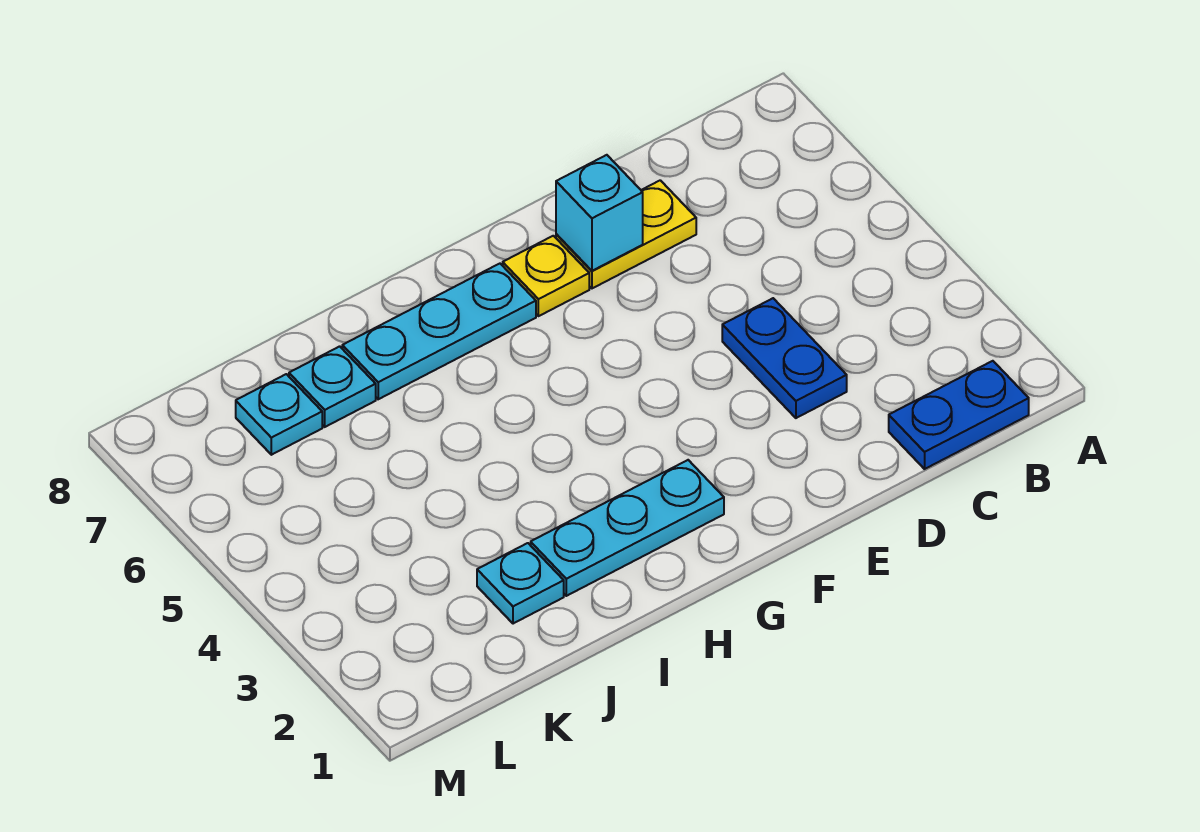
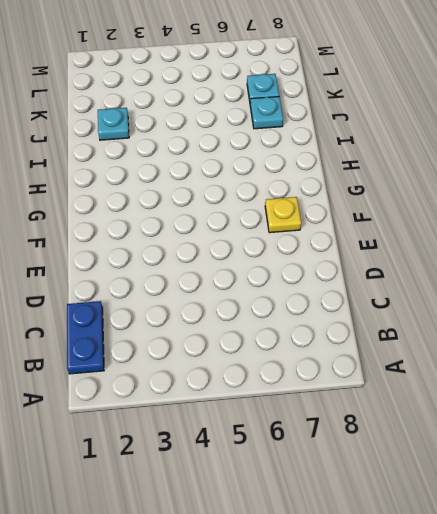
none -> blue 1x2 plate [722,298,847,418]
none -> yellow 1x2 plate [556,180,696,288]

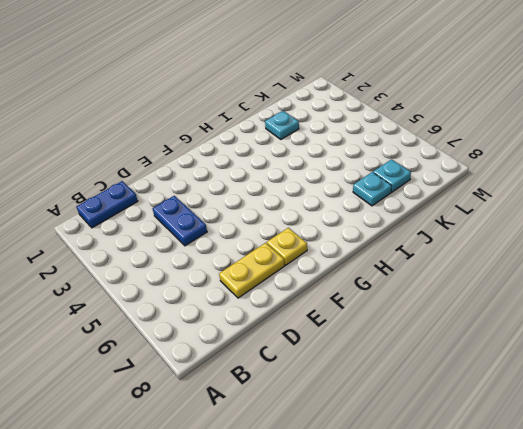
none -> cyan 1x3 plate [531,460,724,596]
none -> cyan 1x3 plate [342,264,536,399]

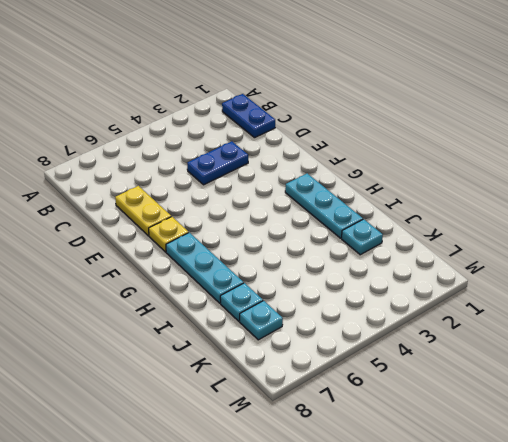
none -> cyan 1x1 brick [556,155,643,271]

